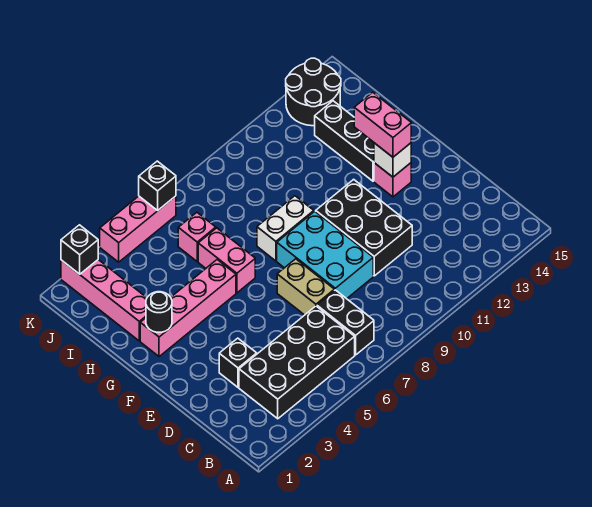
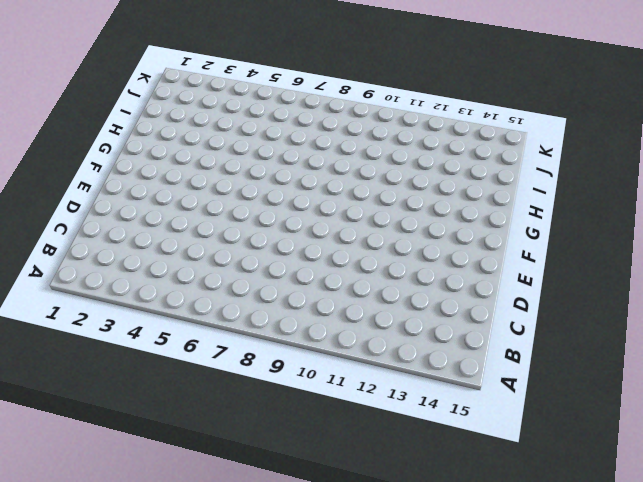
none -> black 2x4 brick [239,306,355,419]
none -> black 1x2 brick [317,290,374,355]
none -> black 1x1 brick [219,338,257,387]

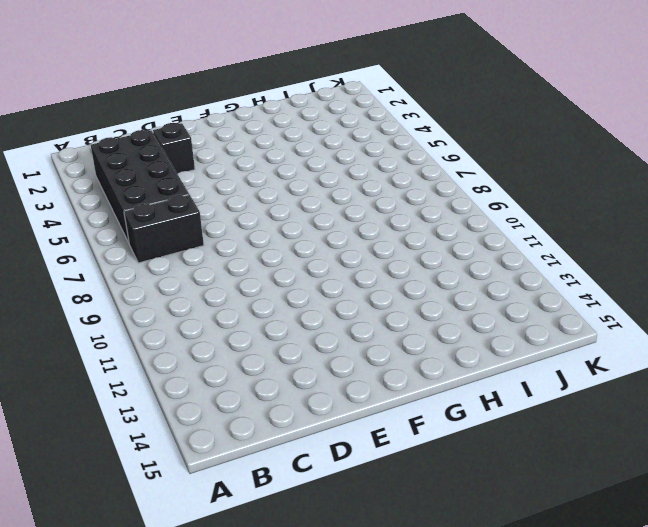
none -> tan 1x2 brick [277,259,334,315]
none -> cyan 2x3 brick [277,211,373,299]
none -> black 2x3 brick [316,179,412,276]

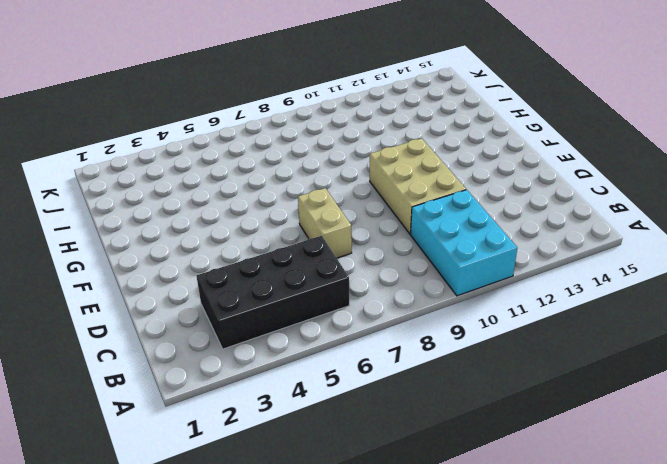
cyan 2x3 brick [411,190,517,296] -> cyan 2x3 brick moved to [277,211,373,299]
tan 2x3 brick [370,138,466,234] -> black 2x3 brick [316,179,412,276]
none -> black 1x2 brick [317,290,374,355]
none -> black 1x1 brick [219,338,257,387]
none -> pink 1x1 brick [374,163,411,197]

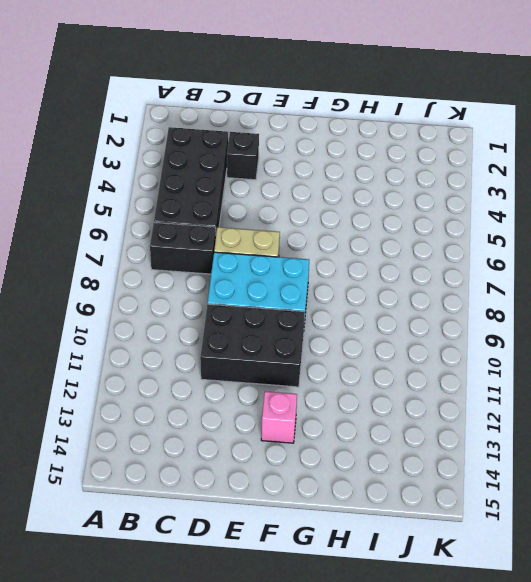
none -> pink 1x4 brick [140,260,236,357]
none -> pink 1x2 brick [198,228,255,293]
none -> white 1x2 brick [257,196,314,261]

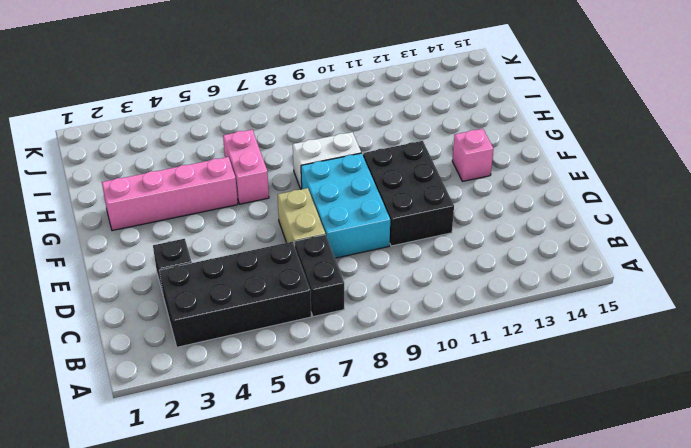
none -> black 1x3 brick [315,101,374,181]
none -> pink 1x4 brick [61,260,147,341]
none -> pink 1x1 brick [178,212,216,261]

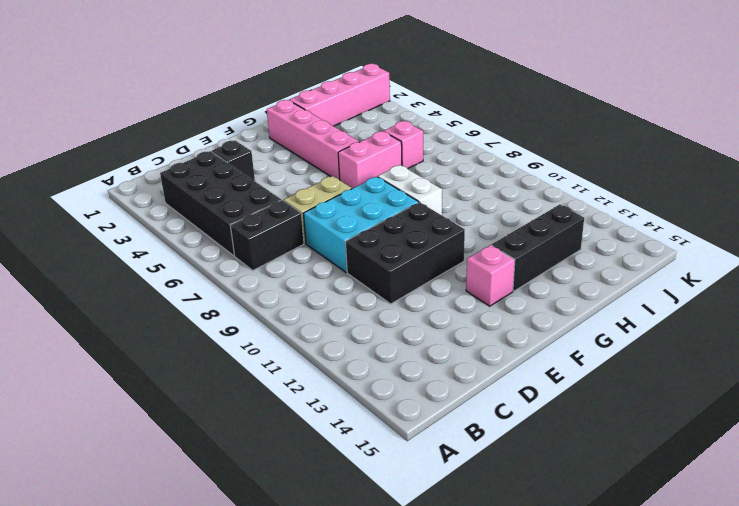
none -> black 2x2 round brick [286,58,341,126]
none -> pink 1x3 brick [100,196,176,262]
none -> white 1x1 brick [374,143,411,177]

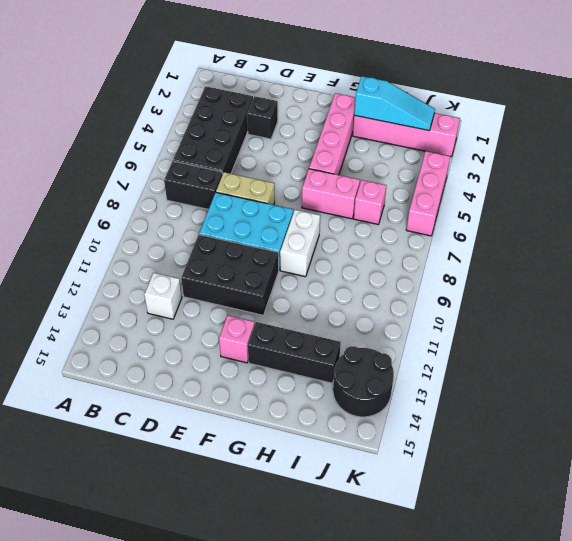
white 1x1 brick [144,273,182,319] -> white 1x1 brick moved to [374,143,411,177]
cyan 1x3 slope [354,76,435,131] -> none
none -> black 1x1 round brick [146,292,172,332]
none -> black 1x1 brick [61,225,98,274]
none -> black 1x1 brick [139,161,176,211]

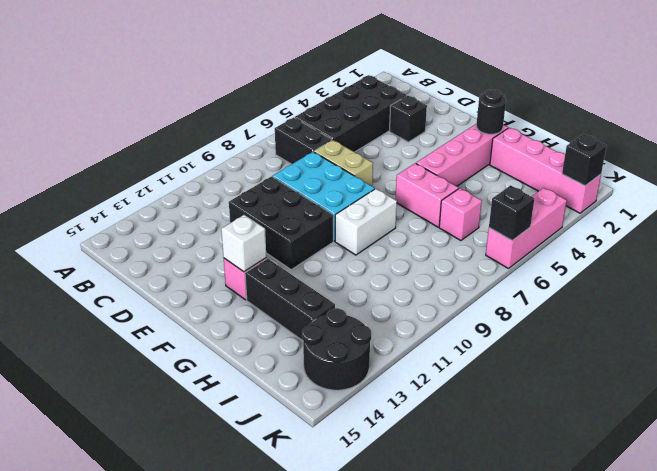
none -> pink 1x2 brick [354,92,411,157]

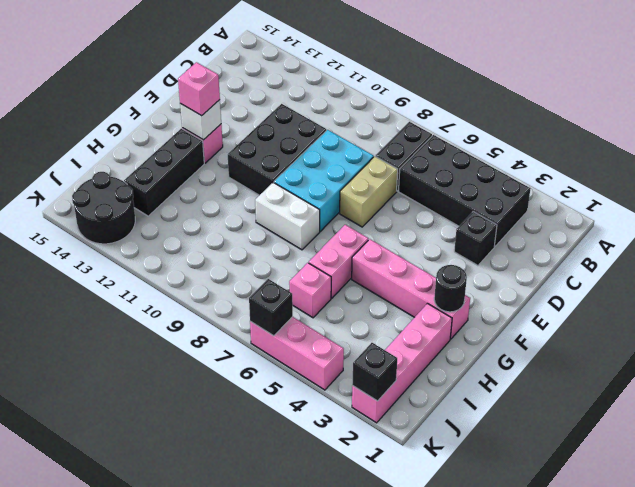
pink 1x1 brick [178,62,220,116] -> pink 1x2 brick [354,92,411,157]

